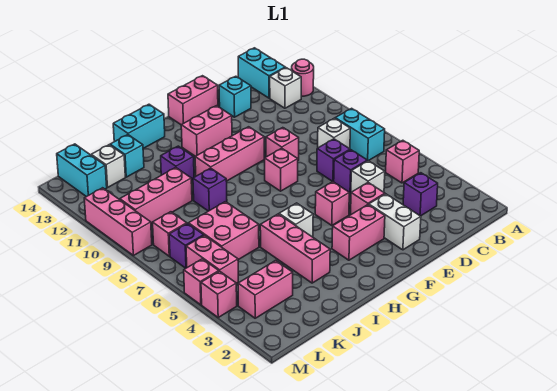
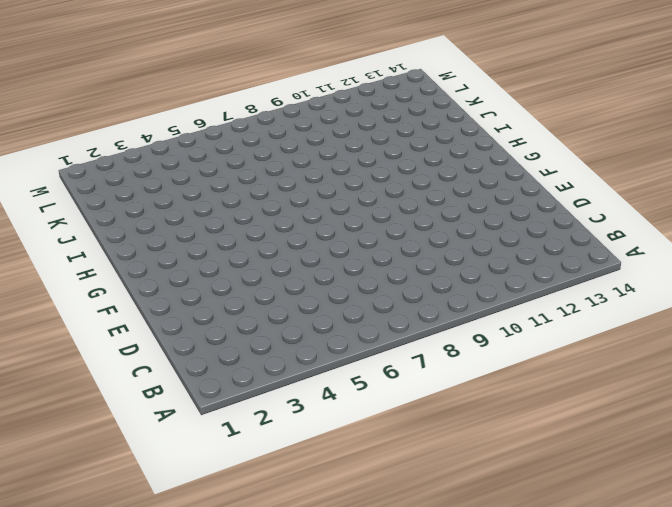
none -> pink 1x1 round brick [292,59,314,96]
none -> pink 1x1 brick [386,140,419,183]
none -> cyan 1x2 brick [335,108,385,161]
none -> white 1x1 brick [270,68,301,108]

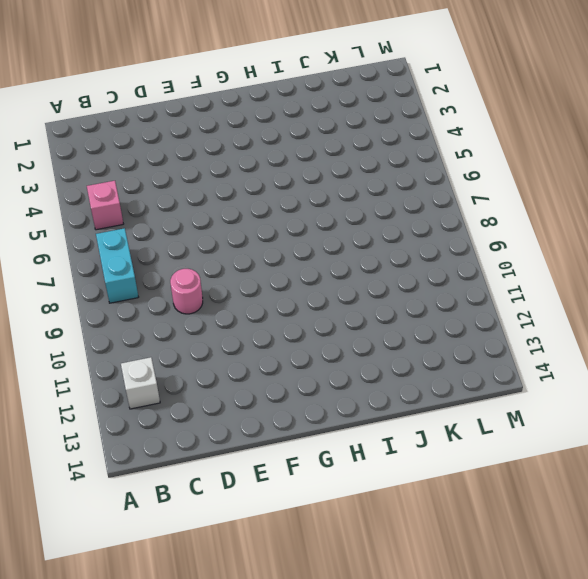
pink 1x1 round brick [170,269,203,314] -> pink 1x1 round brick moved to [292,59,314,96]
none -> cyan 1x2 brick [238,48,285,98]
none -> purple 1x1 brick [403,173,438,216]
none -> white 1x1 brick [318,118,350,149]
none -> white 1x1 brick [351,161,385,192]

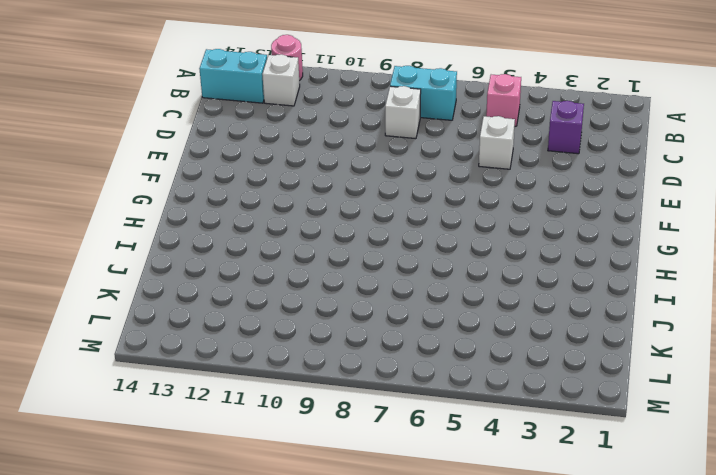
none -> purple 1x1 brick [333,150,367,193]
none -> purple 1x1 brick [317,139,350,182]
none -> cyan 1x1 brick [219,76,251,117]
none -> white 1x2 brick [369,194,421,250]

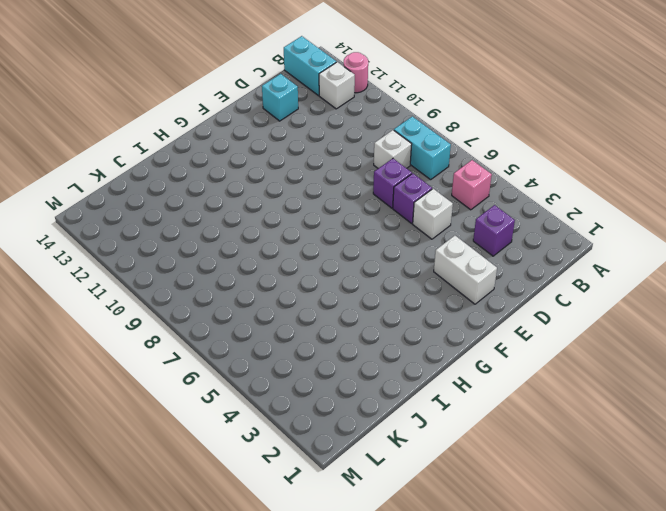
none -> pink 1x1 brick [351,183,385,214]
none -> pink 1x1 brick [266,128,299,160]
none -> pink 1x2 brick [168,76,218,125]
none -> pink 1x2 brick [332,205,385,260]

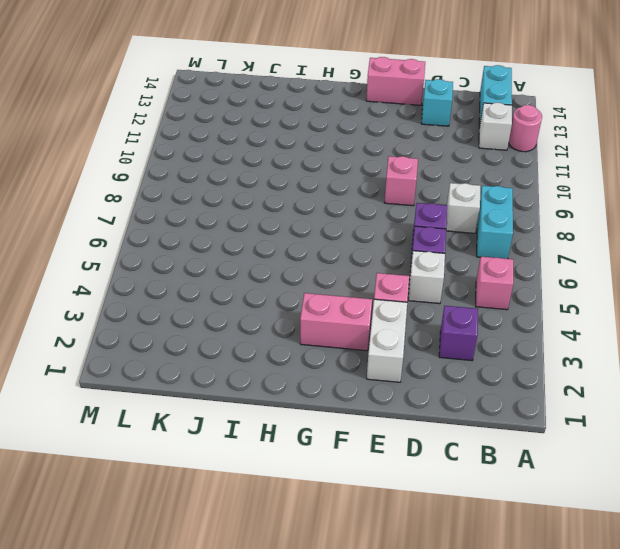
none -> pink 1x1 brick [315,182,349,225]
none -> pink 1x1 brick [265,148,298,191]
none -> pink 1x3 brick [195,127,264,181]
none -> pink 1x2 brick [181,106,232,156]

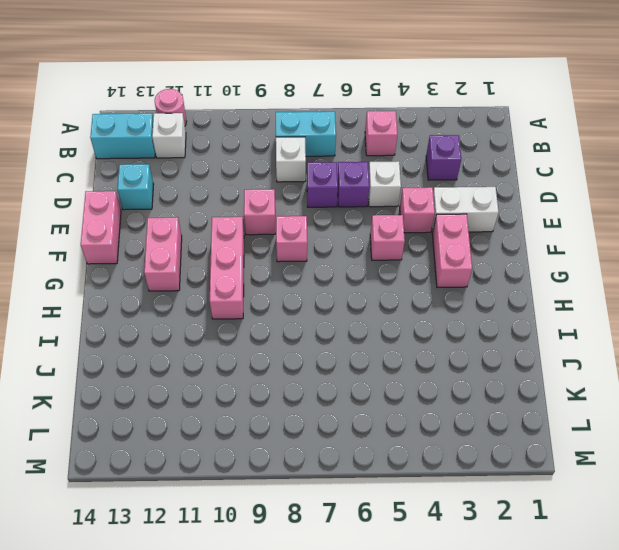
none -> white 1x1 brick [279,203,313,237]
none -> cyan 1x2 brick [113,104,165,148]
none -> pink 1x3 brick [260,214,330,283]
none -> purple 1x1 brick [193,168,227,211]

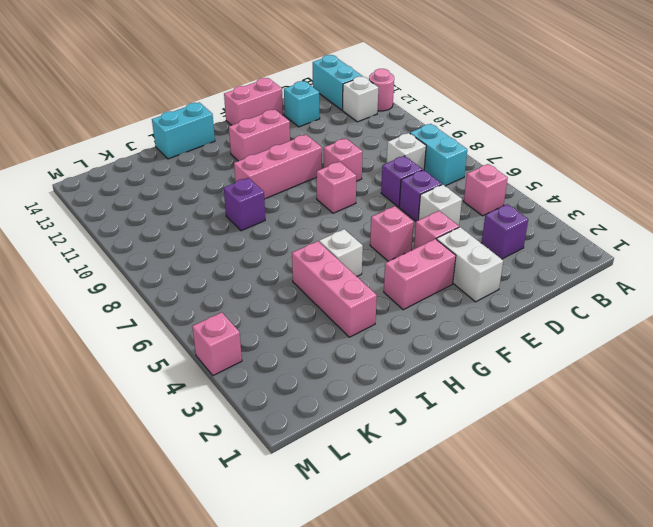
none -> purple 1x1 brick [161,146,194,181]
none -> pink 2x2 brick [188,202,259,260]
none -> pink 1x3 brick [120,168,192,224]
none -> cyan 1x1 brick [110,135,144,177]

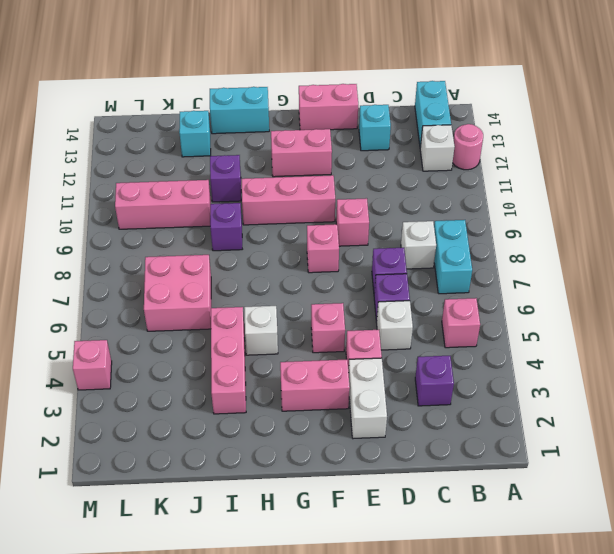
none -> pink 1x2 brick [238,260,293,318]
none -> white 1x1 brick [91,145,125,187]
none -> pink 1x2 brick [186,235,238,283]
none -> purple 1x1 brick [169,224,204,268]

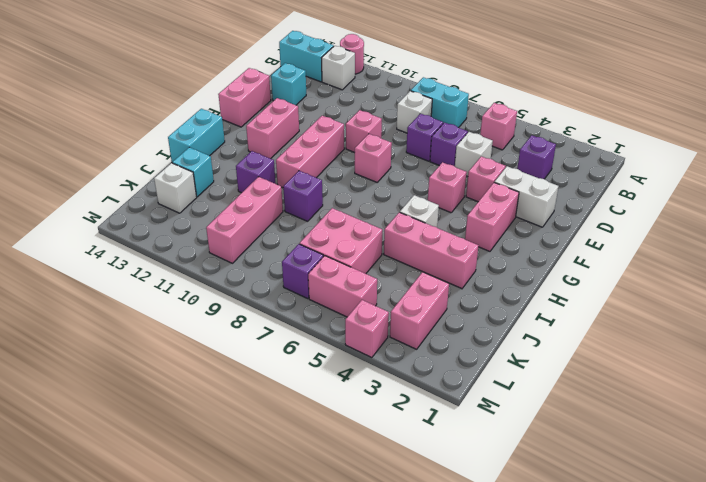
none -> pink 1x1 brick [153,212,187,256]
none -> cyan 1x2 brick [57,144,107,197]
none -> pink 1x1 brick [184,259,219,305]
none -> pink 1x3 brick [84,188,152,256]

